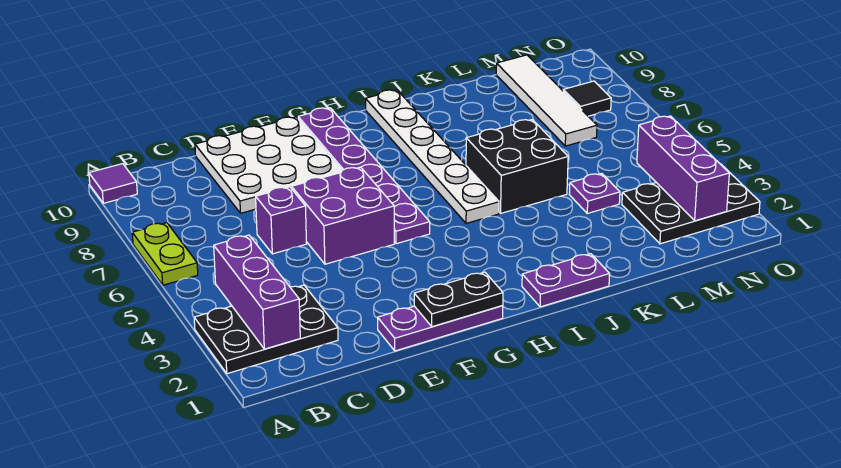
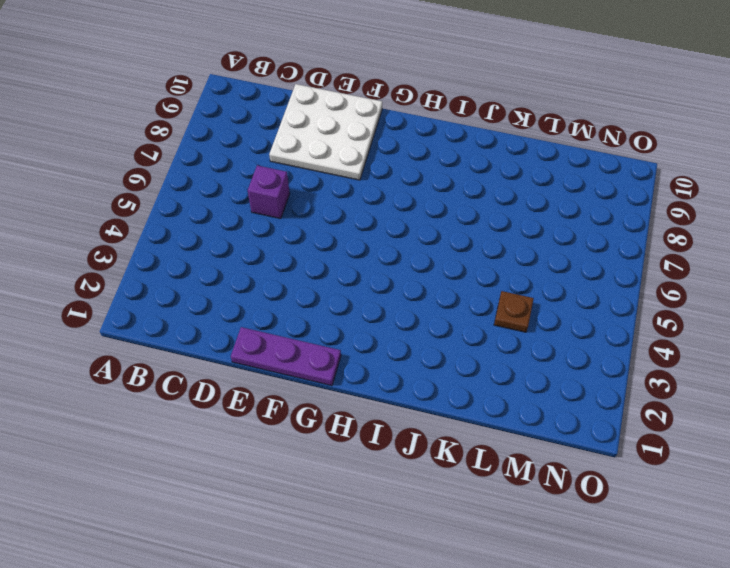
brown 1x1 plate [494,291,534,332] -> purple 1x1 plate [569,173,620,213]
none -> black 2x3 plate [194,285,338,374]
none -> lime 1x2 plate [132,223,198,285]
none -> purple 1x1 tile [89,164,137,203]

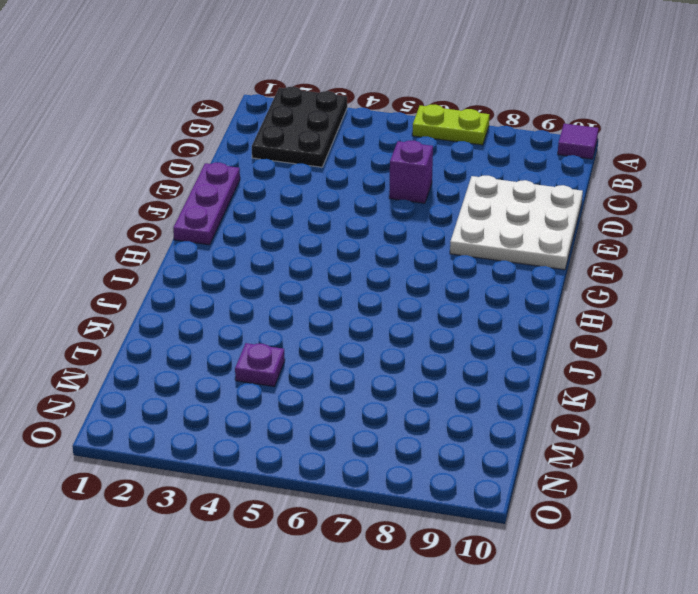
none -> purple 2x2 brick [292,167,394,264]
none -> purple 1x6 plate [298,108,430,244]
none -> purple 1x2 plate [522,254,610,307]

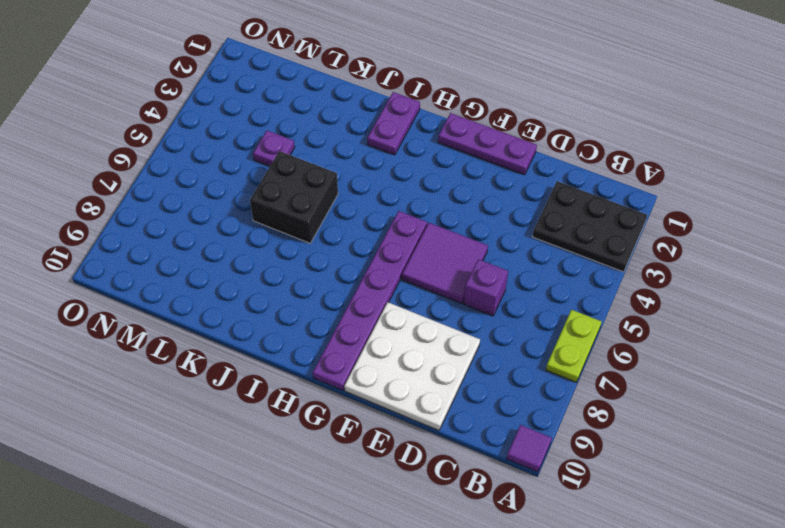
purple 2x2 tile [402,223,488,304] -> purple 2x2 brick [292,167,394,264]
purple 1x2 plate [367,92,420,155] -> purple 1x2 plate turned to [522,254,610,307]
none -> white 1x6 plate [365,90,499,223]
none -> black 2x3 plate [622,167,760,244]
none -> white 1x4 tile [496,55,597,146]

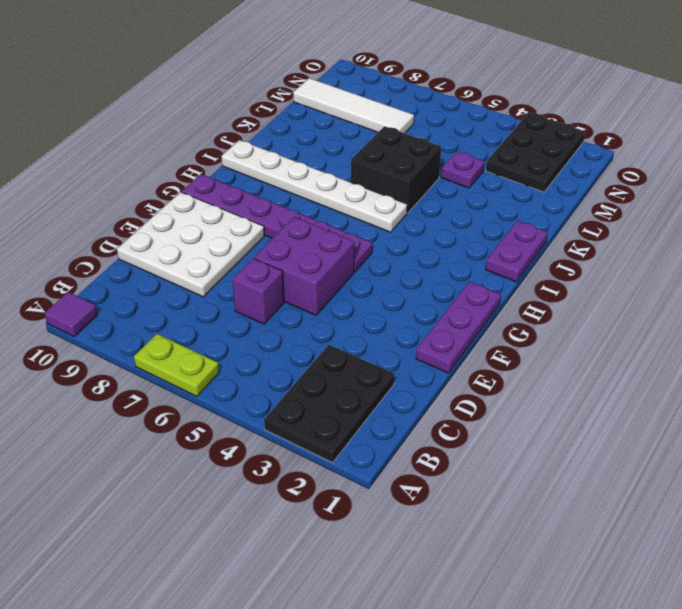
none -> black 1x1 tile [563,81,611,116]
none -> purple 1x3 brick [214,235,300,349]
none -> black 1x2 plate [414,272,503,327]

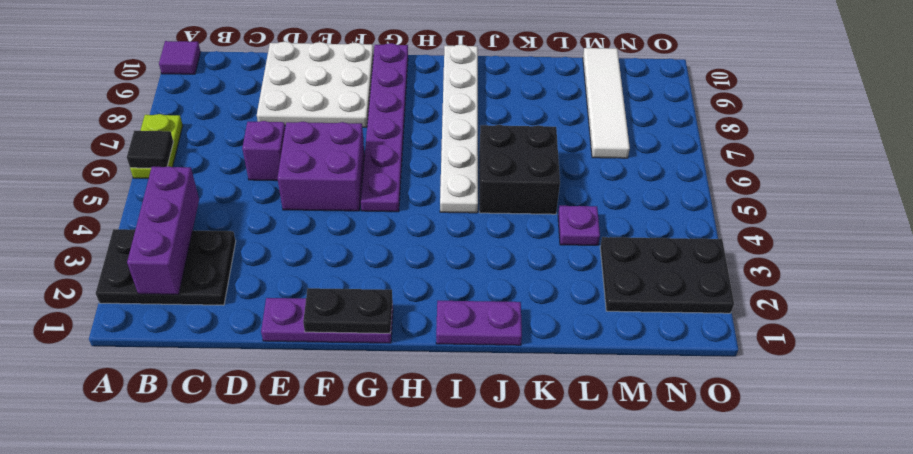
black 1x1 tile [127,131,173,168] -> black 1x1 tile moved to [563,81,611,116]
none -> purple 1x3 brick [637,116,729,221]

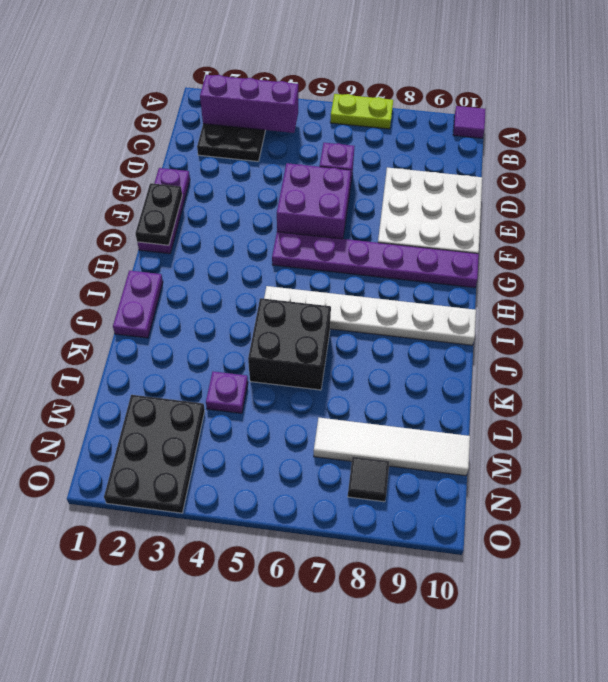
none -> purple 1x3 brick [637,116,729,221]

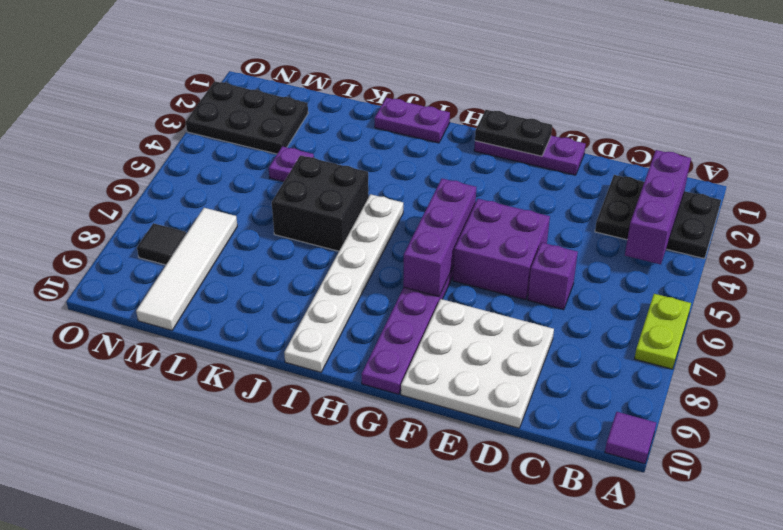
purple 1x3 brick [403,179,476,297] -> purple 1x3 brick moved to [637,116,729,221]

